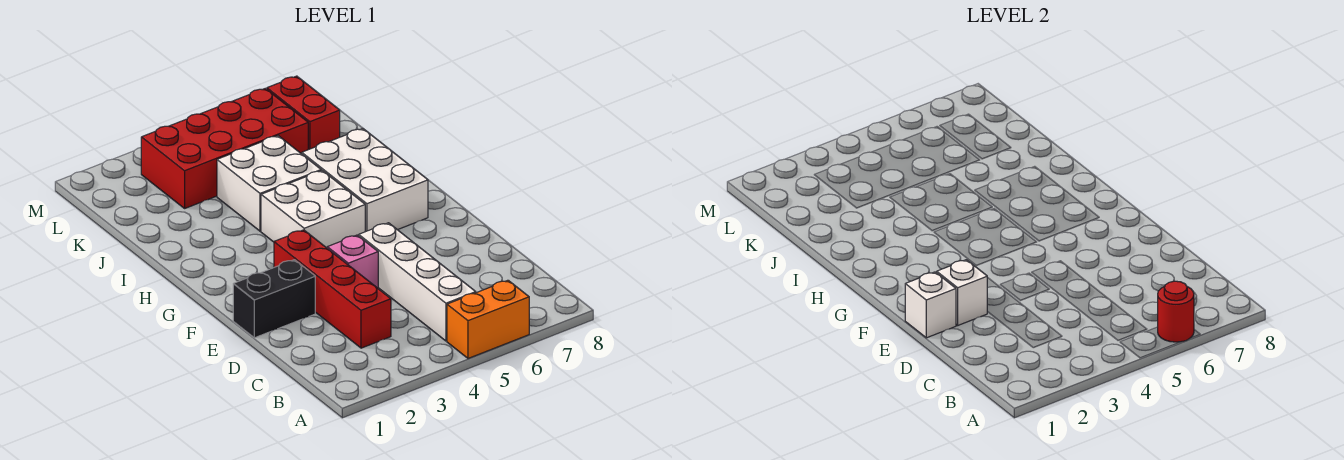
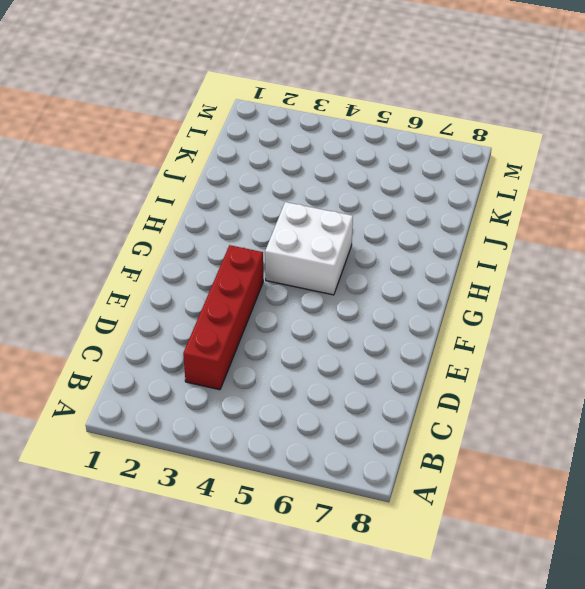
none -> orange 1x2 brick [447,280,529,358]
none -> white 1x4 brick [359,223,476,341]
none -> black 1x2 brick [233,260,315,338]

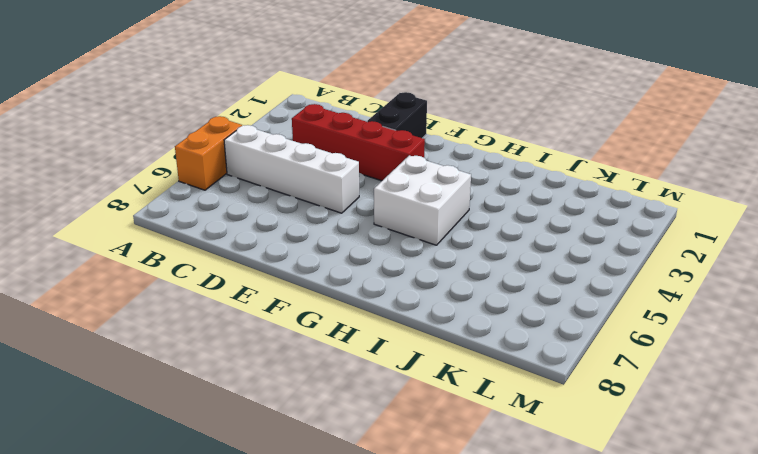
none -> pink 1x1 brick [327,235,378,288]
none -> white 2x3 brick [302,129,428,232]
none -> white 2x2 brick [217,136,321,231]

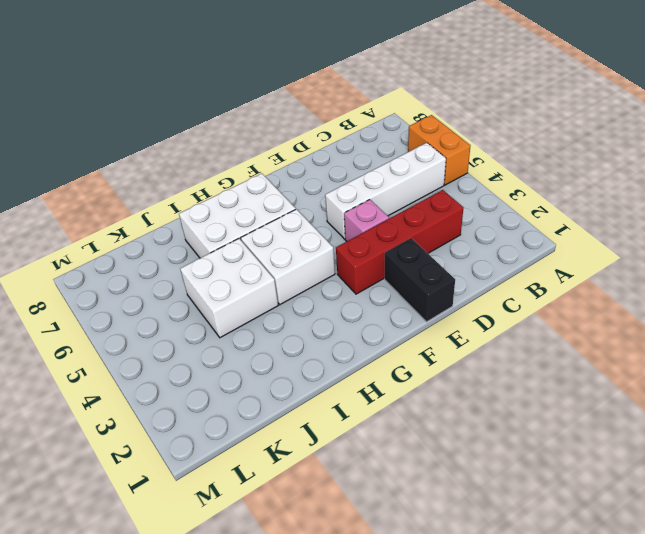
none -> red 2x4 brick [141,88,308,208]
none -> red 1x2 brick [267,76,340,150]
none -> red 1x1 round brick [1158,281,1194,342]

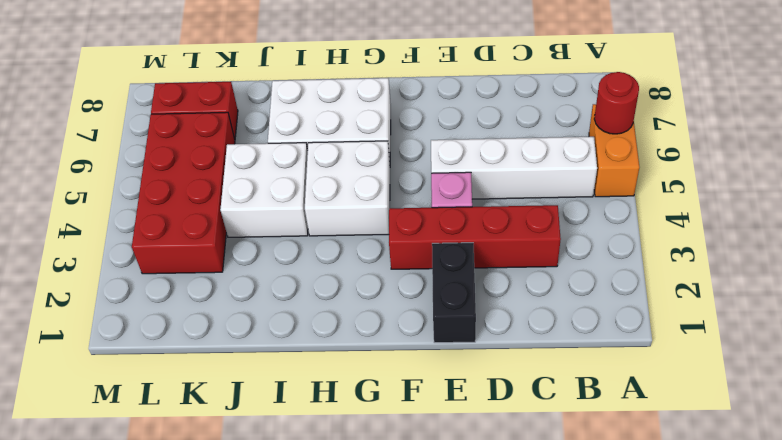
none -> white 1x1 brick [905,272,956,338]
none -> white 1x1 brick [937,260,987,325]

